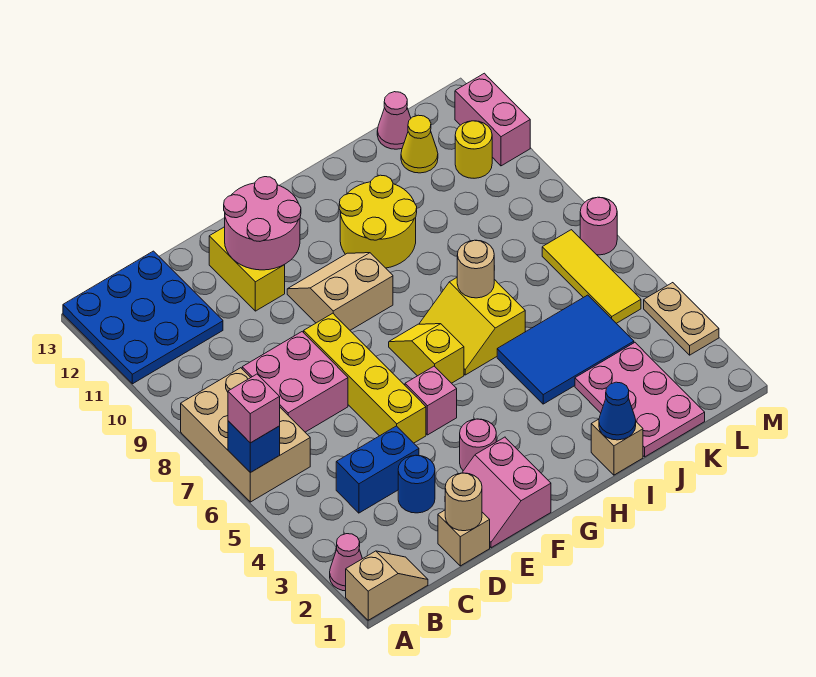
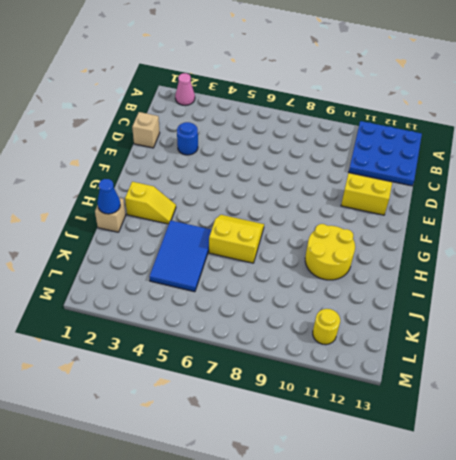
yellow 1x2 slope [125,182,176,224] -> yellow 1x2 slope moved to [389,324,464,383]
none -> tan 1x2 slope [346,551,428,620]
none -> tan 2x3 brick [181,368,310,502]
none -> blue 1x2 brick [336,426,419,513]
none -> pink 2x2 brick [242,332,348,432]

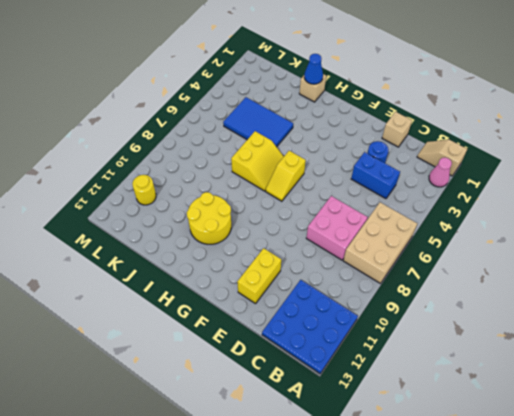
none -> pink 2x2 slope [462,437,551,548]
none -> yellow 1x4 brick [304,313,426,443]
none -> pink 1x1 round brick [460,419,496,471]
none -> pink 1x1 brick [405,366,457,435]

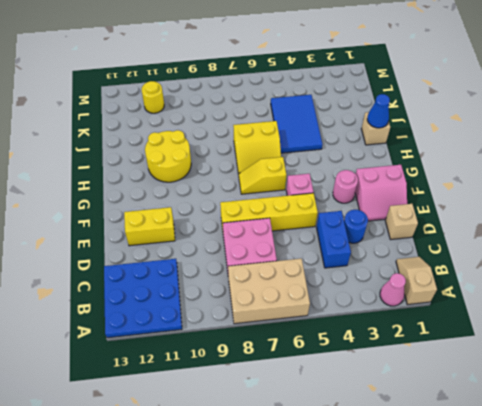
none -> tan 2x2 slope [287,253,393,330]
none -> pink 2x3 plate [575,343,705,457]
none -> yellow 1x1 cone [401,115,438,173]
none -> pink 1x1 cone [377,92,411,149]

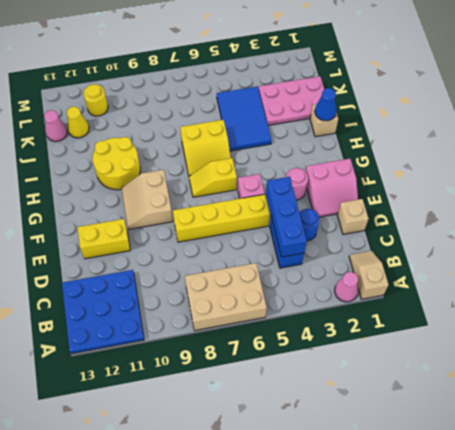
blue 1x3 brick [266,177,307,257] -> none
none -> pink 2x2 brick [242,332,348,432]
none -> yellow 1x3 tile [542,230,641,323]
none -> tan 1x2 plate [644,283,719,355]
none -> pink 1x1 round brick [580,197,617,255]

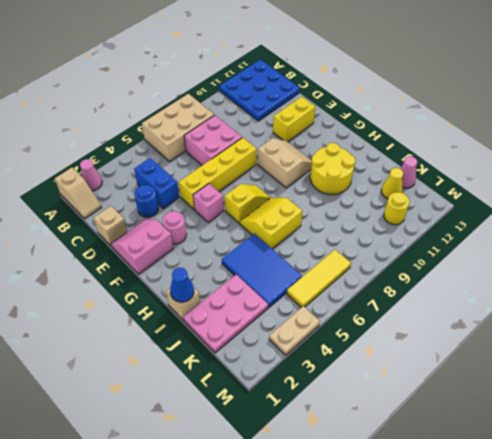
none -> pink 1x1 round brick [580,197,617,255]
none -> pink 1x2 brick [455,73,530,166]
none -> blue 1x1 brick [228,421,280,473]
none -> tan 1x1 round brick [445,473,482,531]

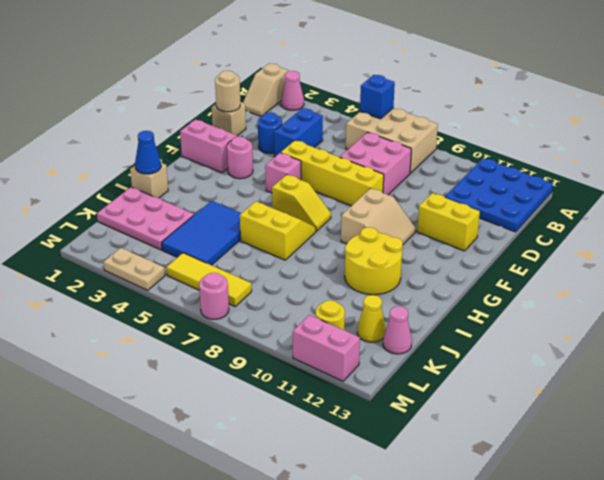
none -> pink 2x2 round brick [224,177,301,270]
none -> tan 1x1 round brick [457,240,494,298]
none -> pink 1x1 brick [228,374,280,443]

